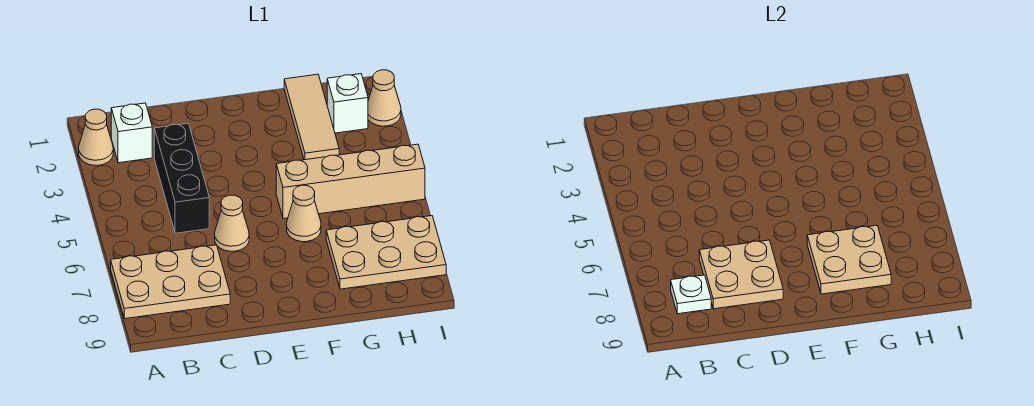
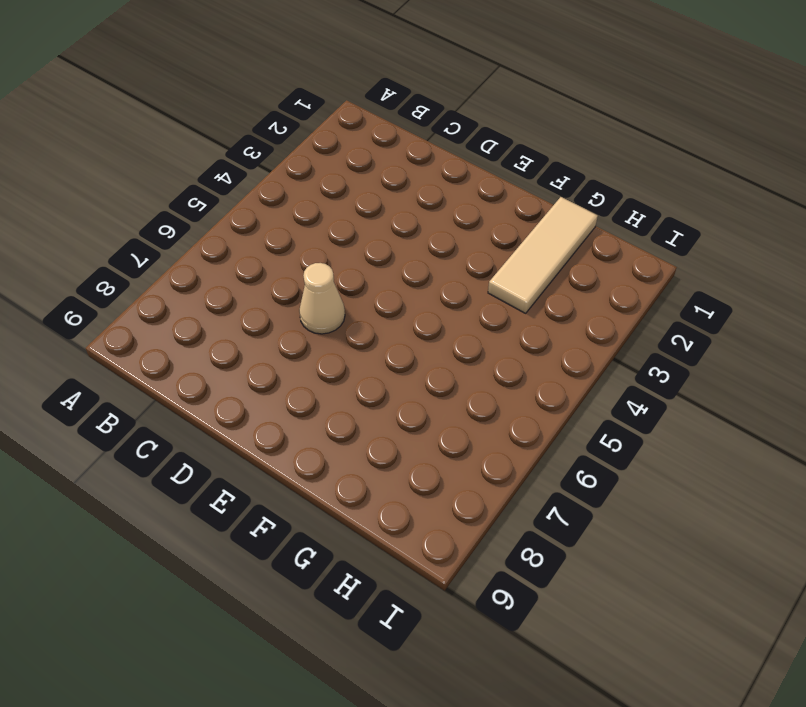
none -> tan 1x1 cone [79,109,113,165]
none -> tan 2x3 plate [111,245,230,319]
none -> white 1x1 brick [111,103,152,163]

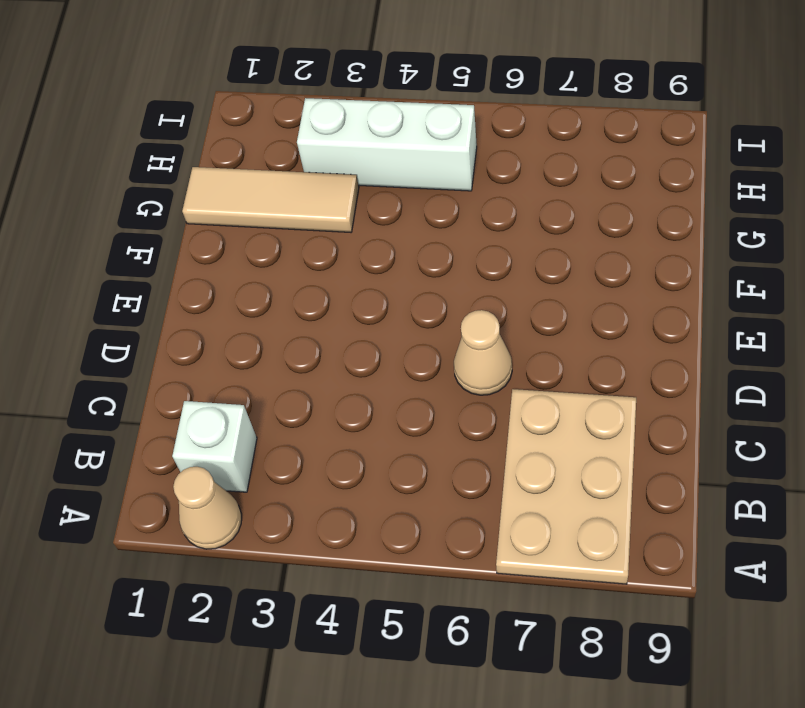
white 1x3 brick [297,98,477,191] -> tan 1x4 brick [276,144,425,219]
none -> black 1x3 brick [154,123,209,233]
none -> tan 1x1 cone [287,185,321,242]
none -> tan 2x3 plate [326,216,446,289]

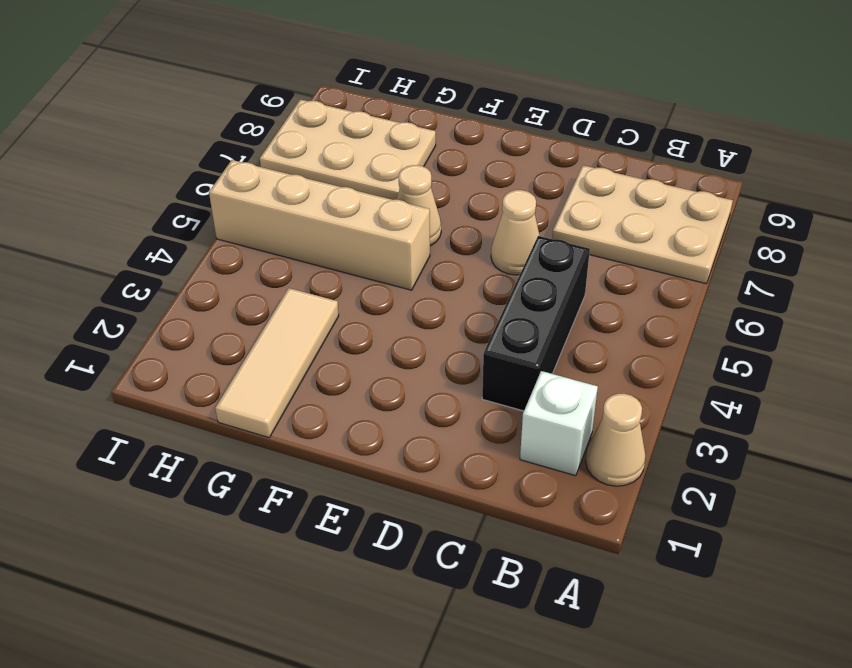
none -> white 1x1 brick [327,74,368,133]
none -> tan 1x1 cone [368,70,401,126]
none -> white 1x1 plate [671,275,711,314]

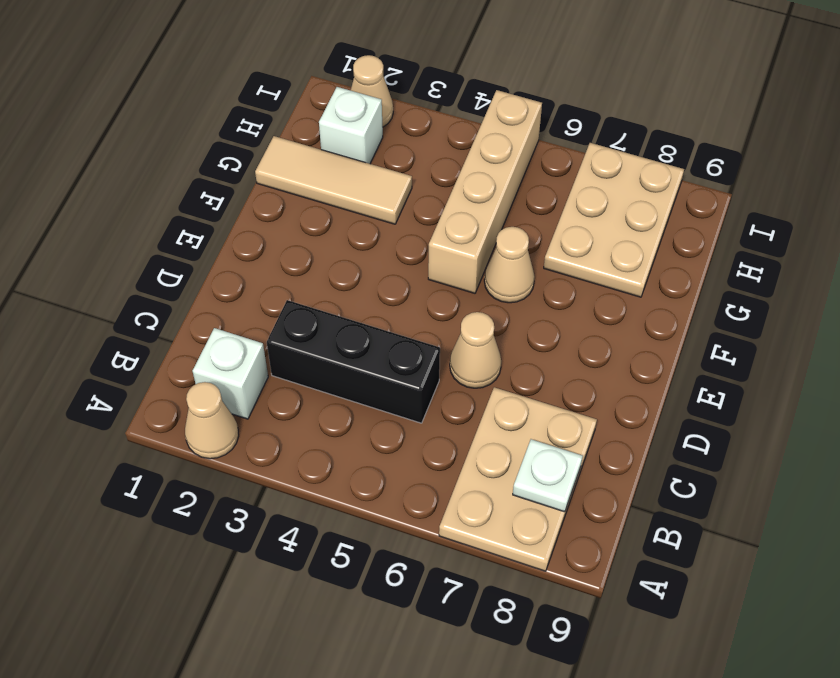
none -> tan 2x2 plate [699,240,783,309]
none -> tan 2x2 plate [807,225,891,294]

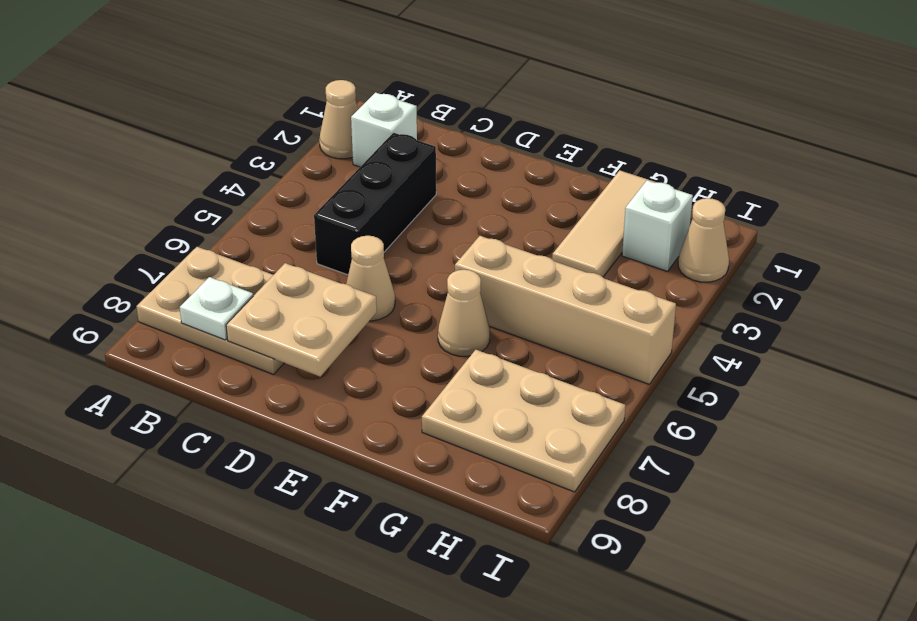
none -> tan 2x2 plate [807,225,891,294]

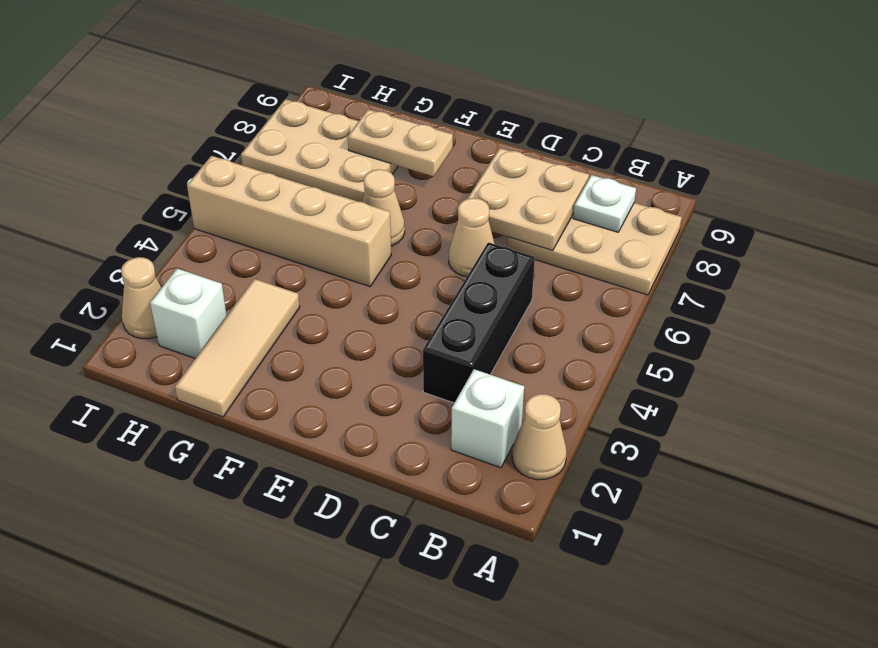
tan 1x2 plate [348,109,453,176] -> tan 2x2 plate [807,225,891,294]

